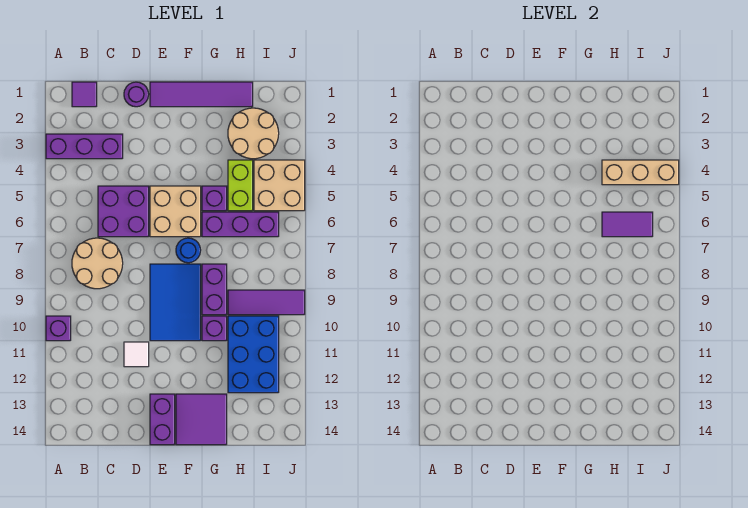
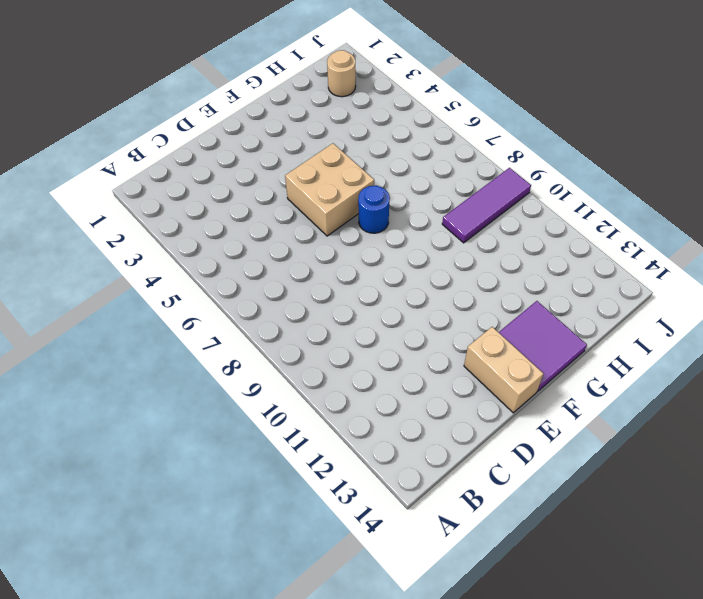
tan 1x2 brick [464,327,544,413] -> purple 1x2 brick [150,394,175,445]
tan 1x1 round brick [327,50,356,97] -> tan 2x2 round brick [228,108,279,159]
none -> purple 1x3 brick [46,134,123,159]
none -> purple 1x1 brick [46,316,71,341]
none -> purple 1x1 tile [72,82,97,107]

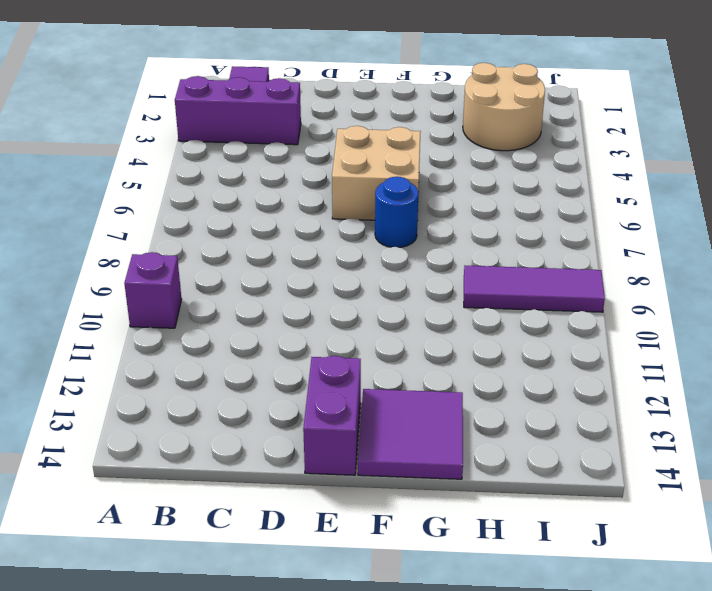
none -> tan 2x2 round brick [72,238,123,289]
none -> purple 2x2 brick [98,186,149,237]
none -> purple 1x1 round brick [124,82,149,107]

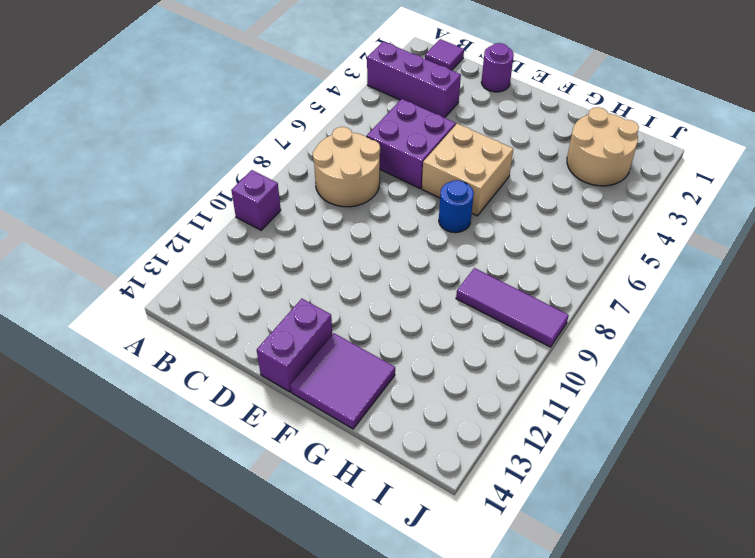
none -> white 1x1 tile [124,342,149,367]
none -> purple 1x4 tile [150,82,253,107]
none -> blue 2x3 tile [150,264,201,341]

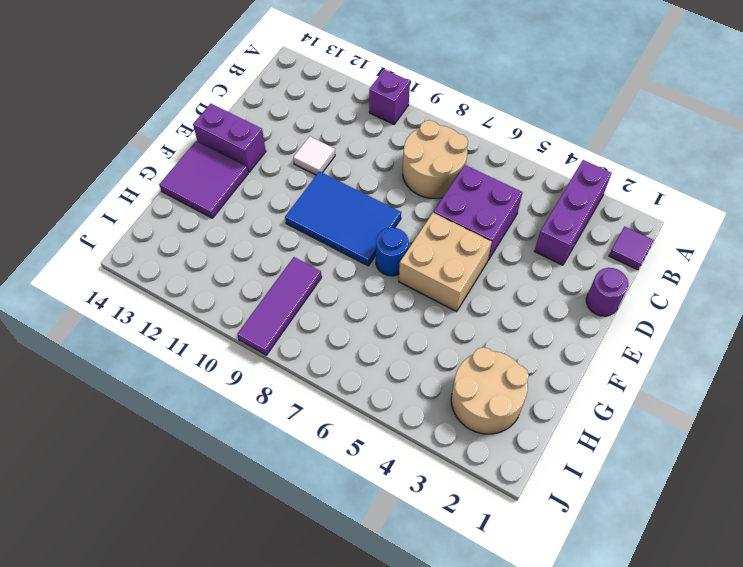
none -> purple 1x4 tile [150,82,253,107]
none -> purple 1x1 brick [202,186,227,211]
none -> purple 1x3 brick [202,212,279,237]

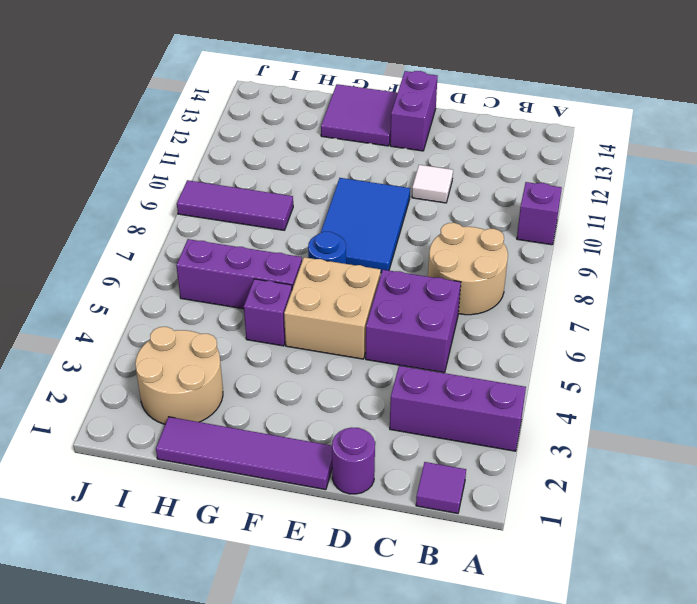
none -> purple 1x2 brick [202,264,227,315]
none -> purple 1x1 brick [202,316,227,341]
none -> lime 1x2 brick [228,160,253,211]

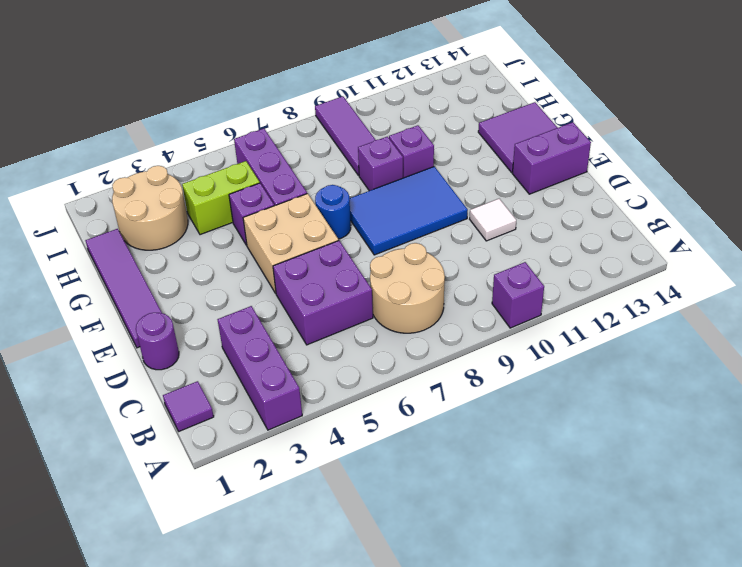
purple 1x1 brick [358,137,403,191] -> purple 1x2 brick [202,264,227,315]
none -> blue 2x3 brick [228,316,279,393]
none -> tan 2x2 brick [254,160,305,211]
none -> tan 1x3 brick [602,160,679,185]

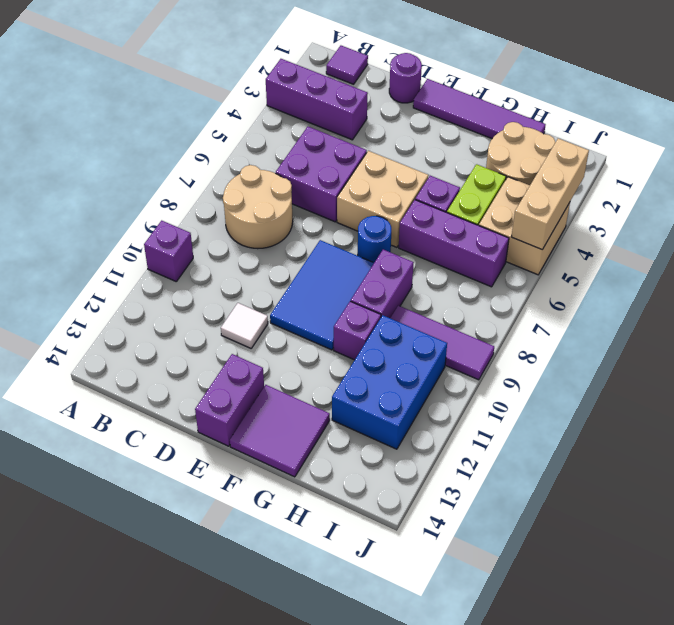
tan 1x3 brick [511,138,589,250] -> tan 1x3 brick turned to [602,160,679,185]
none -> purple 1x2 tile [602,212,653,237]

